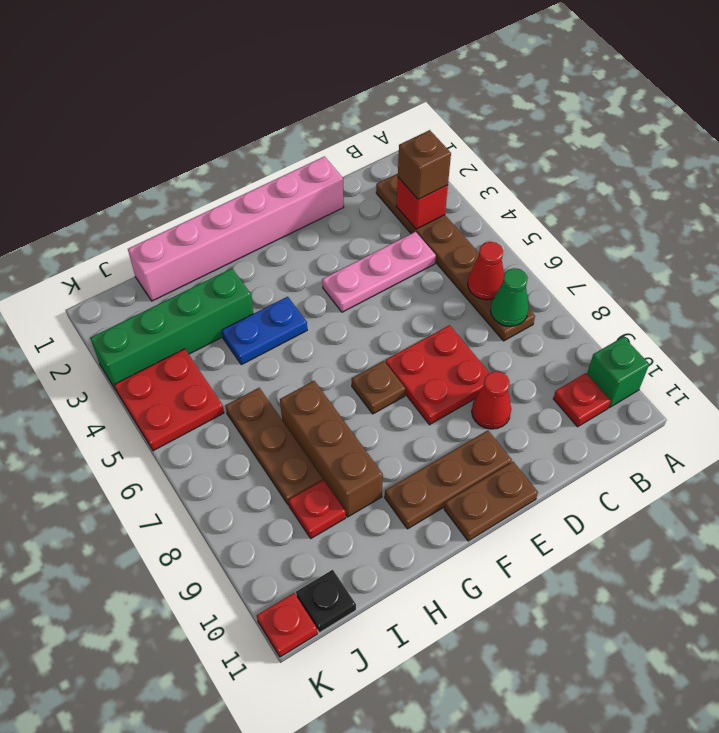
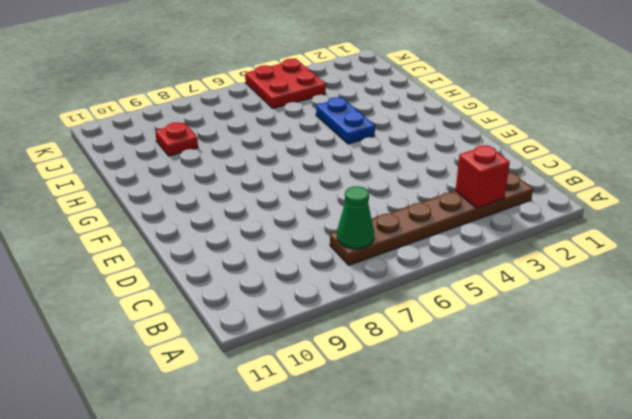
none -> green 1x1 brick [587,337,649,408]
none -> red 1x1 plate [553,373,611,427]
none -> pink 1x3 plate [322,232,436,312]

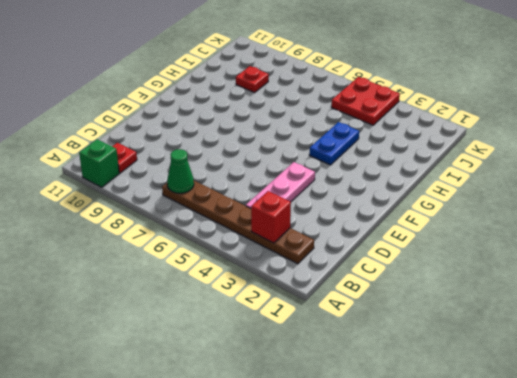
none -> pink 1x6 brick [128,157,344,301]
none -> red 2x2 plate [385,325,489,425]
none -> red 1x1 cone [472,371,511,429]

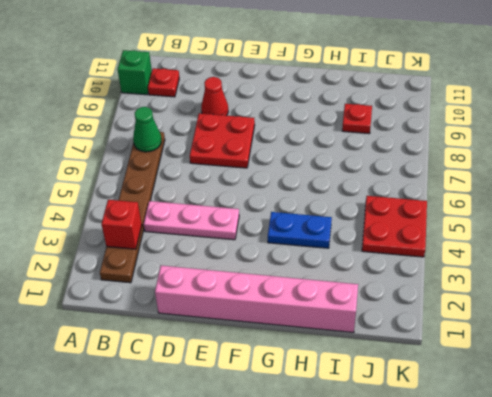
none -> brown 1x3 plate [385,430,512,529]
none -> brown 1x2 plate [444,462,538,541]
none -> brown 1x1 plate [352,361,405,414]

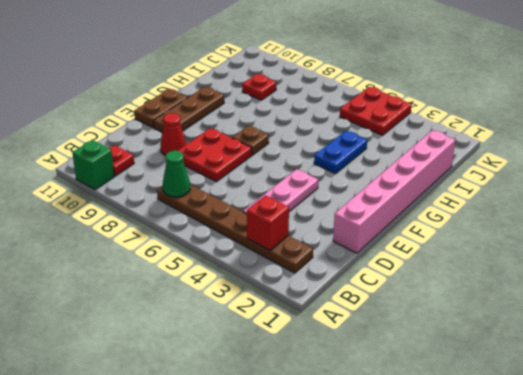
none -> green 1x4 brick [90,268,253,390]
none -> brown 1x3 brick [280,381,383,517]
none -> brown 1x3 plate [225,388,323,505]

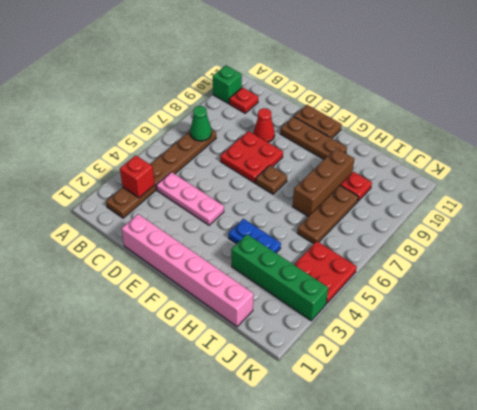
none -> black 1x1 plate [296,570,356,633]
none -> red 1x1 plate [257,593,317,657]
none -> red 1x1 cone [468,242,504,300]

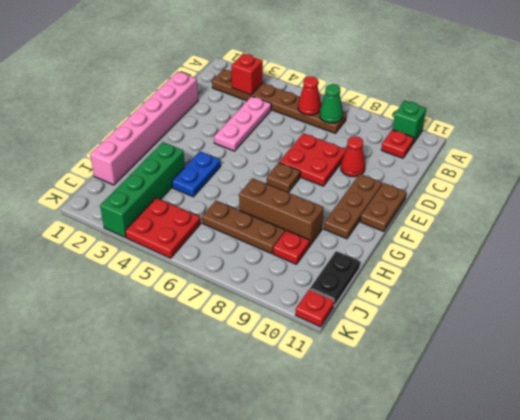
black 1x2 plate [310,251,360,306] -> black 1x1 plate [296,570,356,633]
none -> brown 1x1 brick [398,130,451,200]

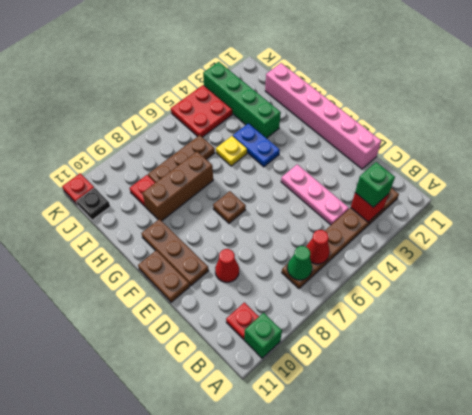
green 1x1 brick [355,162,395,207] -> brown 1x1 brick [398,130,451,200]
yellow 1x1 plate [216,136,247,166] -> none
none -> red 2x2 plate [385,325,489,425]

